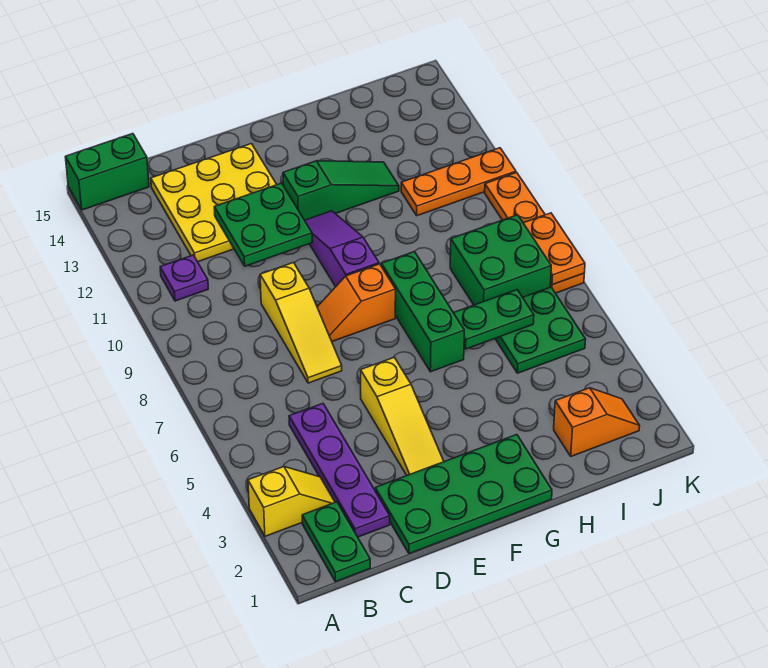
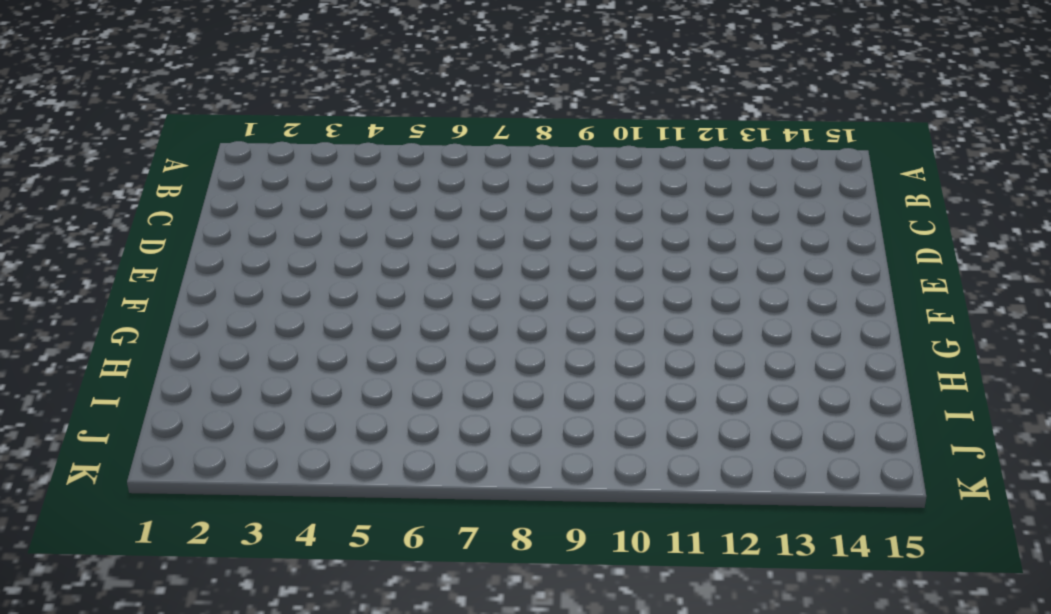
none -> yellow 1x2 slope [248,467,335,536]
none -> green 1x2 brick [65,134,149,210]
none -> green 1x2 plate [302,502,370,582]

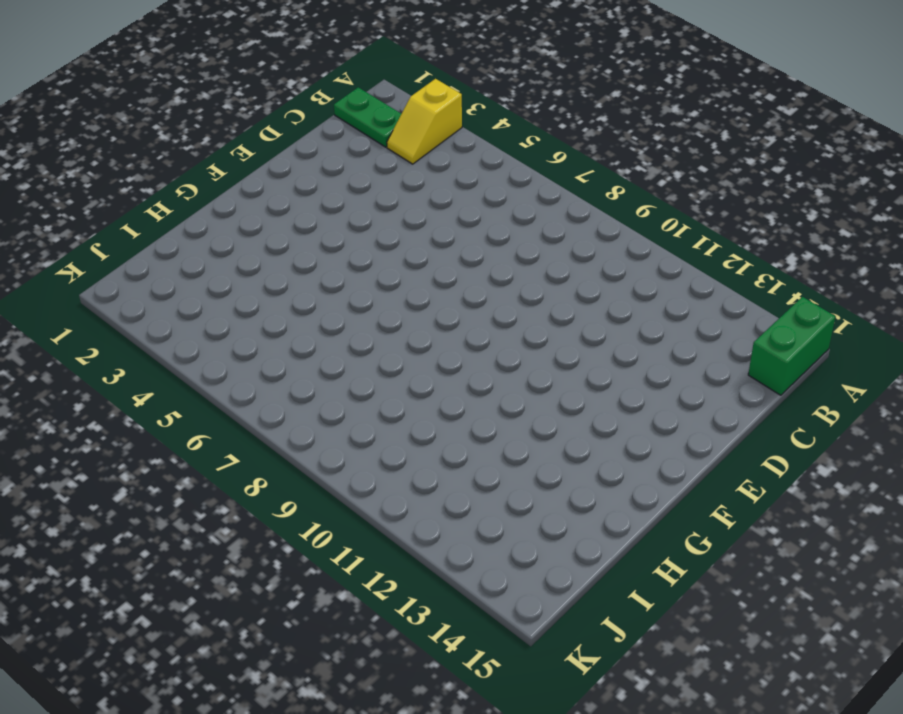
none -> purple 1x1 plate [160,255,208,301]
none -> purple 1x4 plate [289,404,390,537]
none -> yellow 3x3 plate [151,144,277,262]

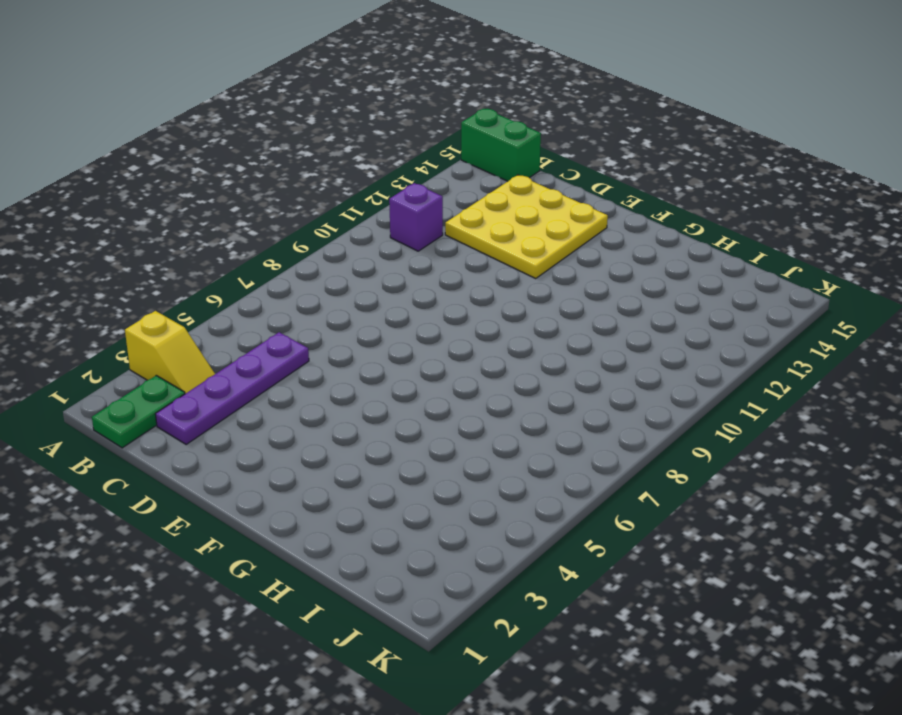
purple 1x1 brick [389,183,443,251] -> purple 1x1 plate [160,255,208,301]
none -> green 2x4 plate [375,435,552,554]
none -> yellow 1x3 slope [260,263,342,383]
none -> yellow 1x3 slope [361,357,444,475]

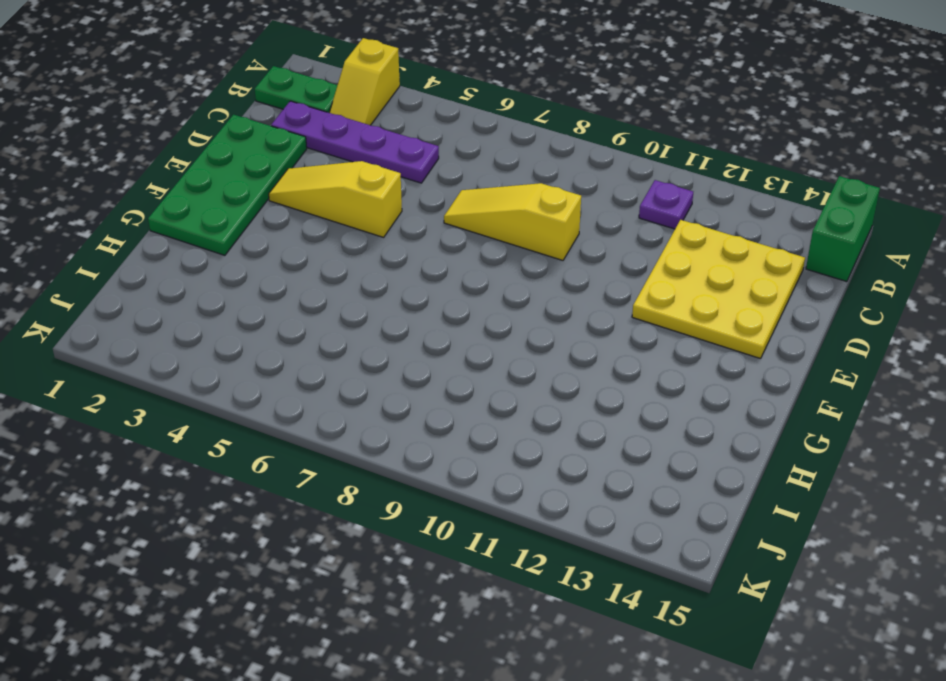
none -> orange 1x2 slope [317,264,396,341]
none -> purple 1x3 slope [305,211,379,287]
none -> green 1x3 slope [283,161,399,220]

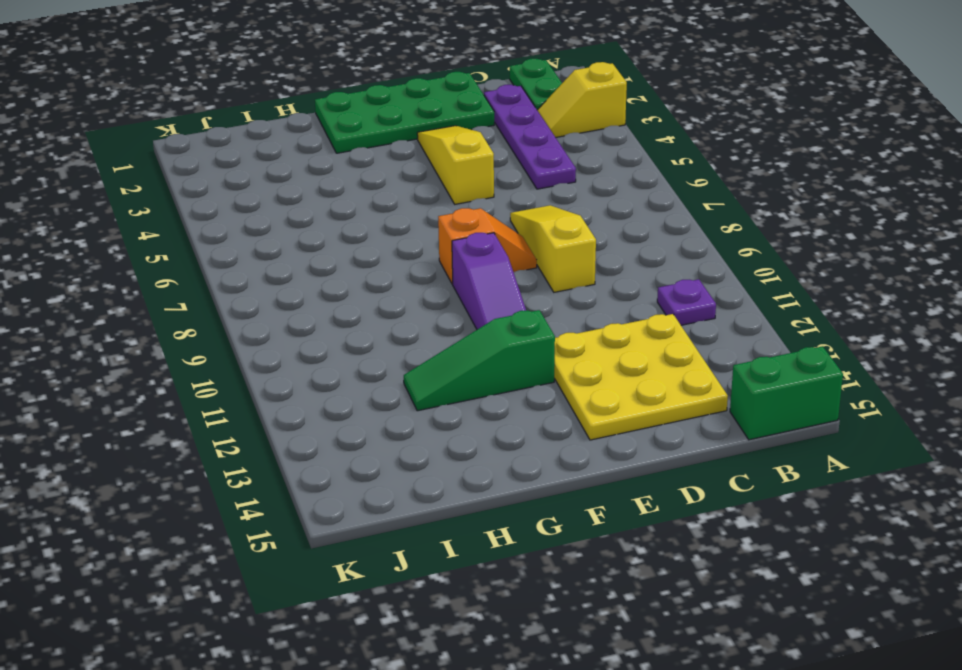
none -> green 1x3 brick [381,252,464,372]
none -> orange 1x2 slope [554,388,640,456]
none -> green 2x2 plate [495,287,586,373]

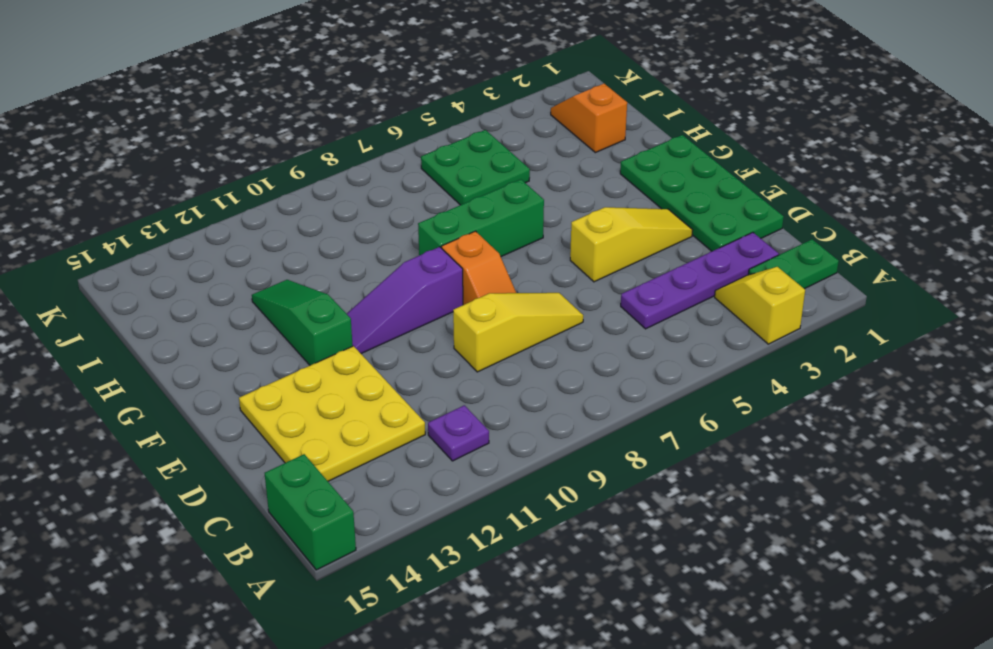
none -> green 2x2 brick [450,215,551,305]
none -> orange 1x3 plate [401,148,516,216]
none -> orange 1x4 plate [485,173,584,293]

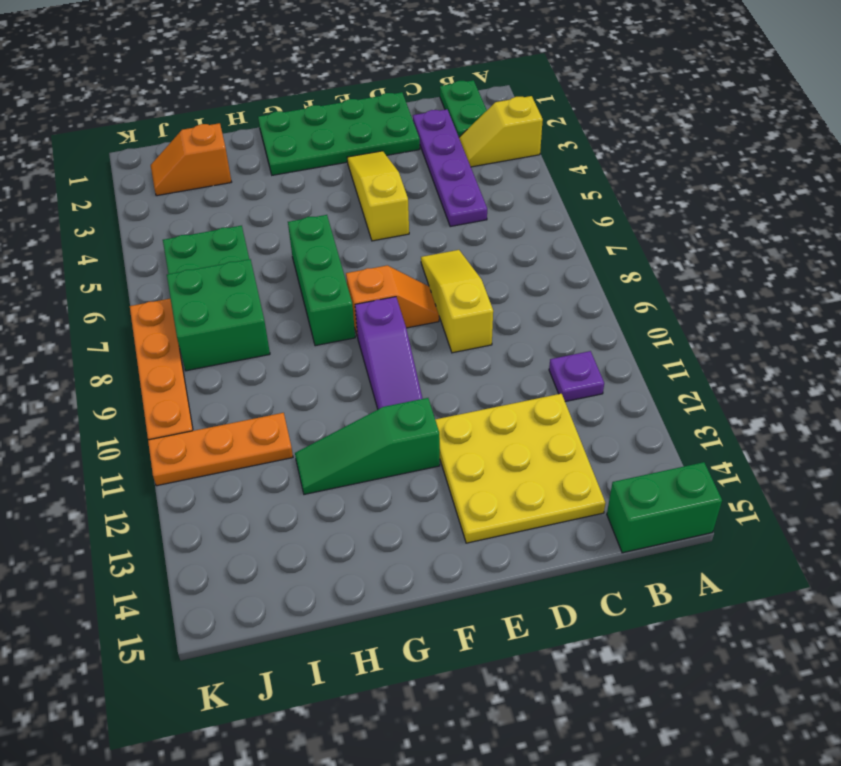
none -> green 2x2 plate [214,183,312,266]
none -> green 1x2 plate [454,290,534,349]
none -> orange 1x2 plate [524,213,585,285]

